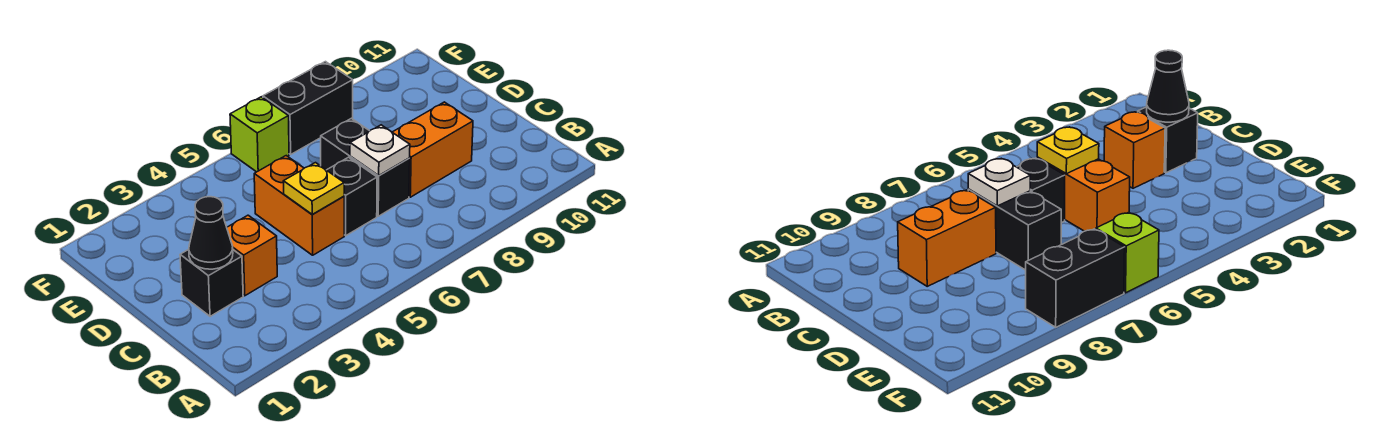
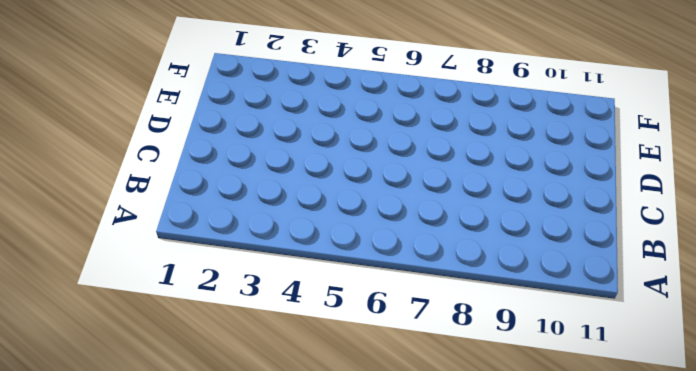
none -> black 1x1 brick [180,249,243,316]
none -> orange 1x1 brick [227,215,277,296]

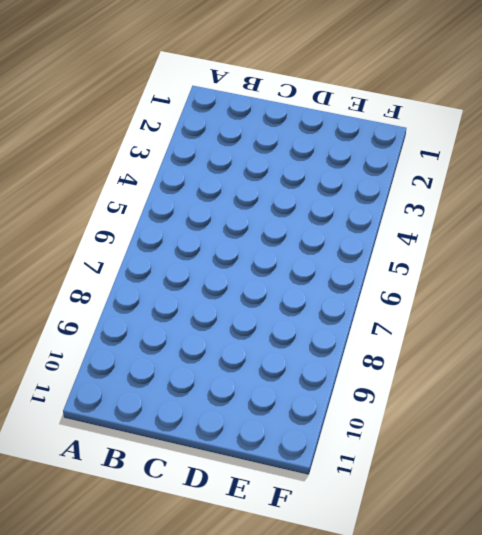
none -> black 1x1 brick [180,249,243,316]
none -> orange 1x1 brick [227,215,277,296]

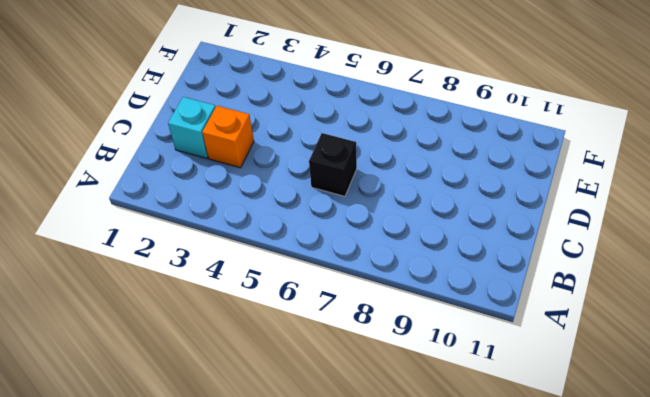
cyan 1x1 brick [168,97,216,159] -> black 1x1 brick [180,249,243,316]
none -> orange 1x2 brick [254,156,344,255]
none -> black 1x2 brick [321,118,410,216]

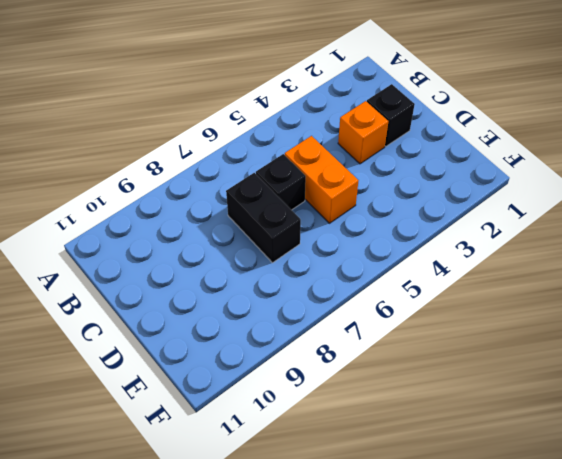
none -> orange 1x2 brick [392,102,473,197]
none -> lime 1x1 brick [230,97,289,172]

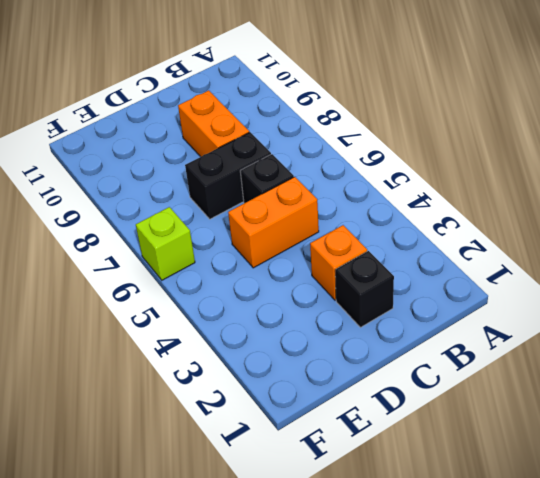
none -> black 1x2 brick [263,62,353,154]
none -> black 1x1 cone [189,197,233,269]

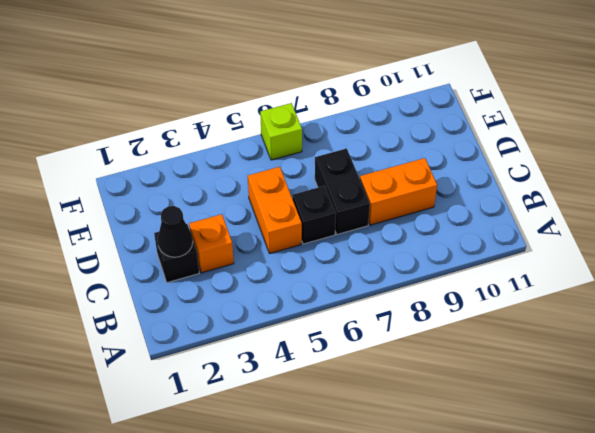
none -> black 1x2 brick [263,62,353,154]
none -> yellow 1x1 plate [283,163,344,215]

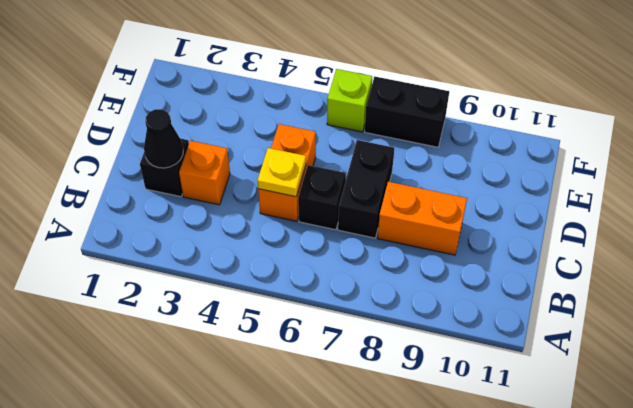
none -> white 1x1 plate [350,125,410,176]

